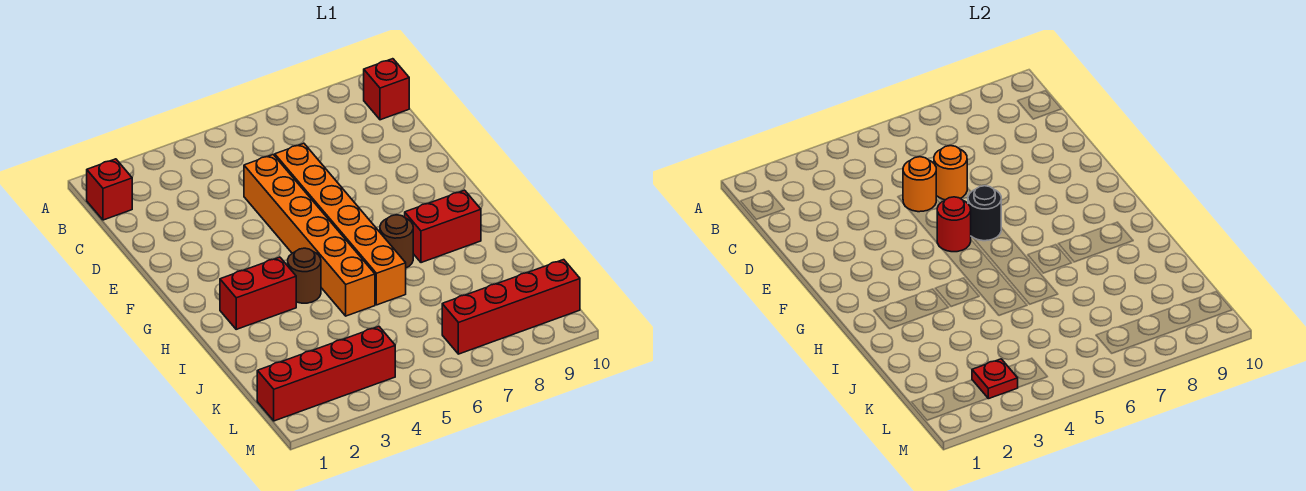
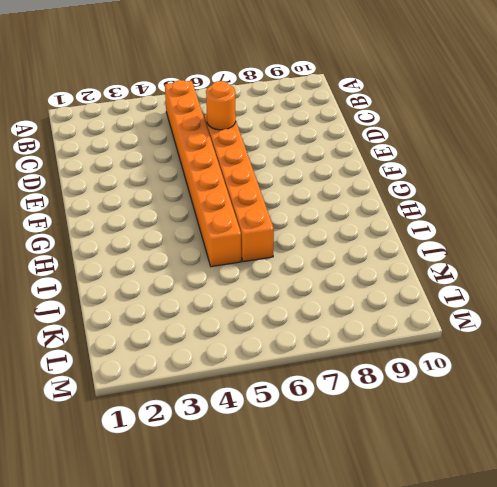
orange 1x8 brick [165,80,241,267] -> orange 1x6 brick [244,155,375,316]
none -> red 1x1 brick [87,159,132,220]
none -> red 1x1 brick [364,59,409,120]
none -> red 1x2 brick [220,257,296,329]

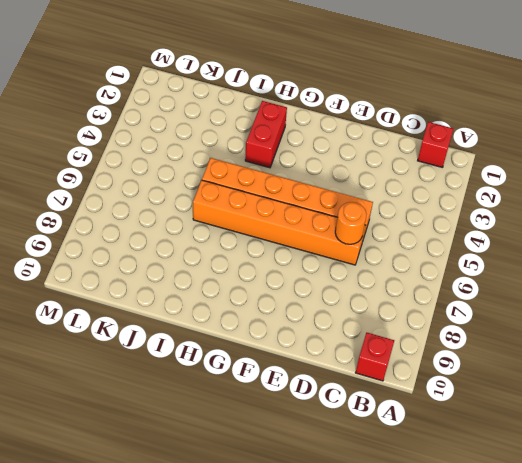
none -> brown 1x1 round brick [288,248,321,303]
none -> brown 1x1 round brick [380,215,413,268]
none -> red 1x2 brick [405,190,481,263]

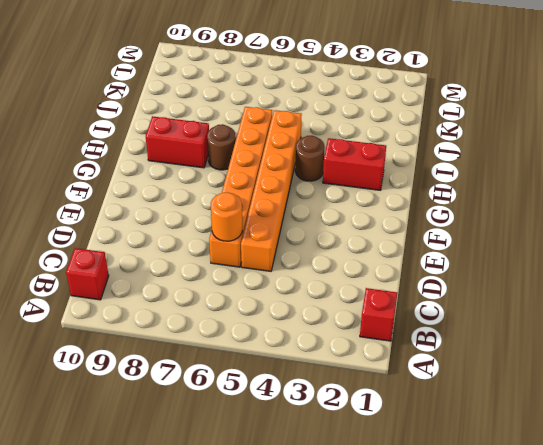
none -> red 1x4 brick [257,327,395,421]
none -> red 1x4 brick [442,260,580,354]
none -> orange 1x1 round brick [903,157,936,212]

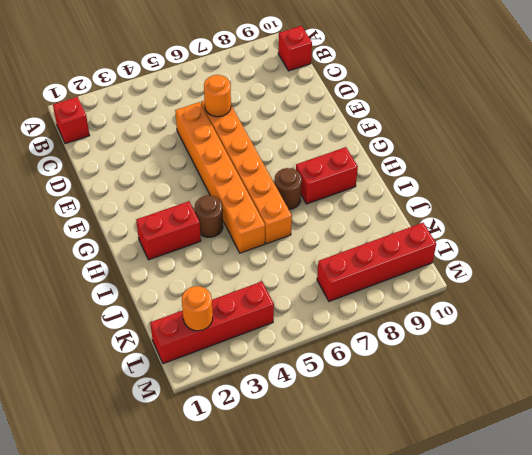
orange 1x1 round brick [182,286,213,331] -> orange 1x1 round brick moved to [903,157,936,212]
none -> red 1x1 round brick [937,197,971,252]
none -> black 1x1 round brick [968,186,1001,241]
none -> red 1x1 plate [972,359,1018,399]

